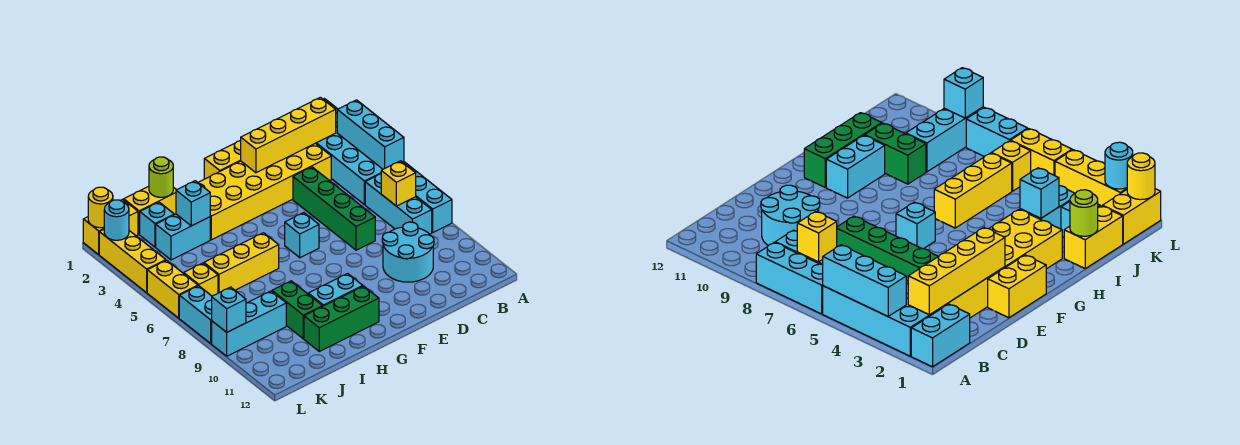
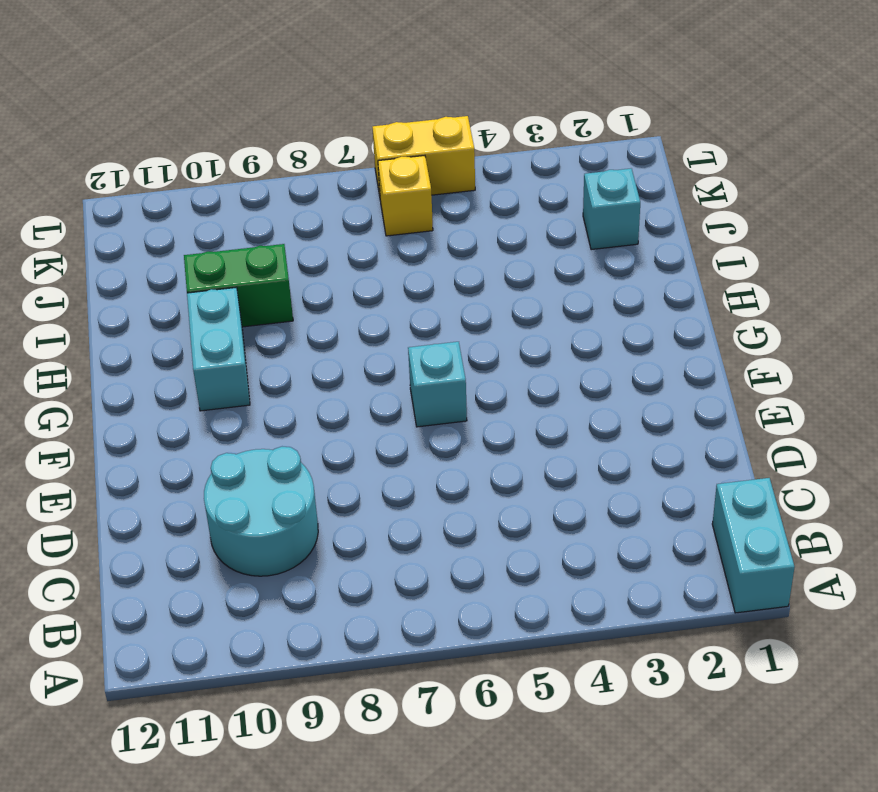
none -> cyan 2x4 brick [316,113,404,205]
none -> cyan 1x3 brick [404,162,452,232]
none -> cyan 1x3 brick [365,174,432,234]
none -> yellow 2x6 brick [198,143,331,240]

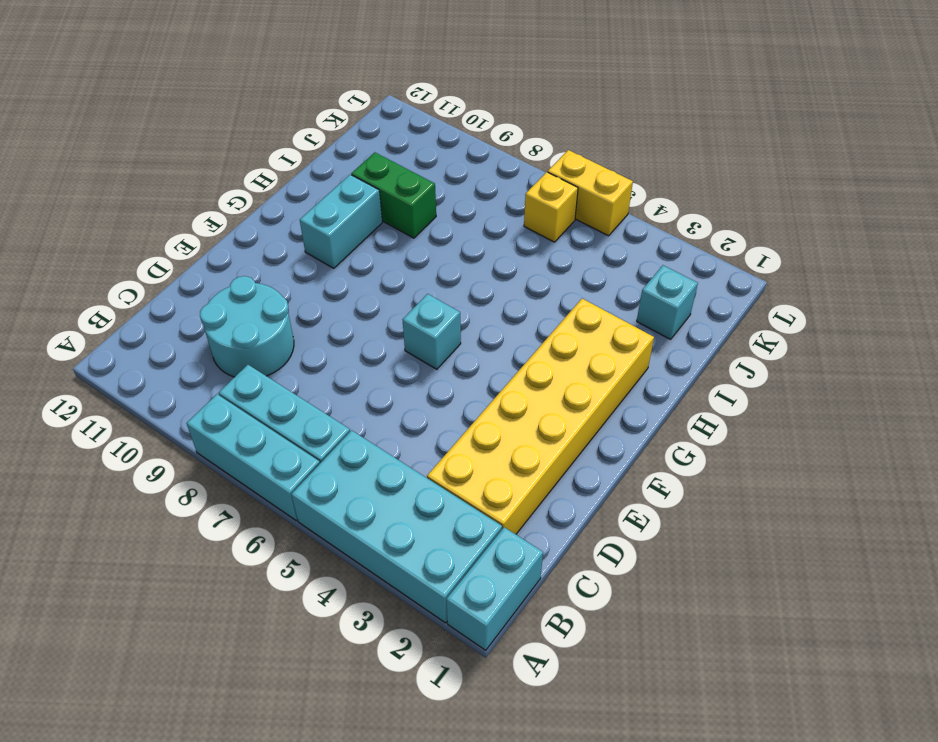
none -> green 1x4 brick [293,167,375,250]
none -> yellow 1x2 brick [204,141,241,179]
none -> green 1x3 brick [304,286,379,351]
none -> yellow 1x3 brick [204,233,279,293]

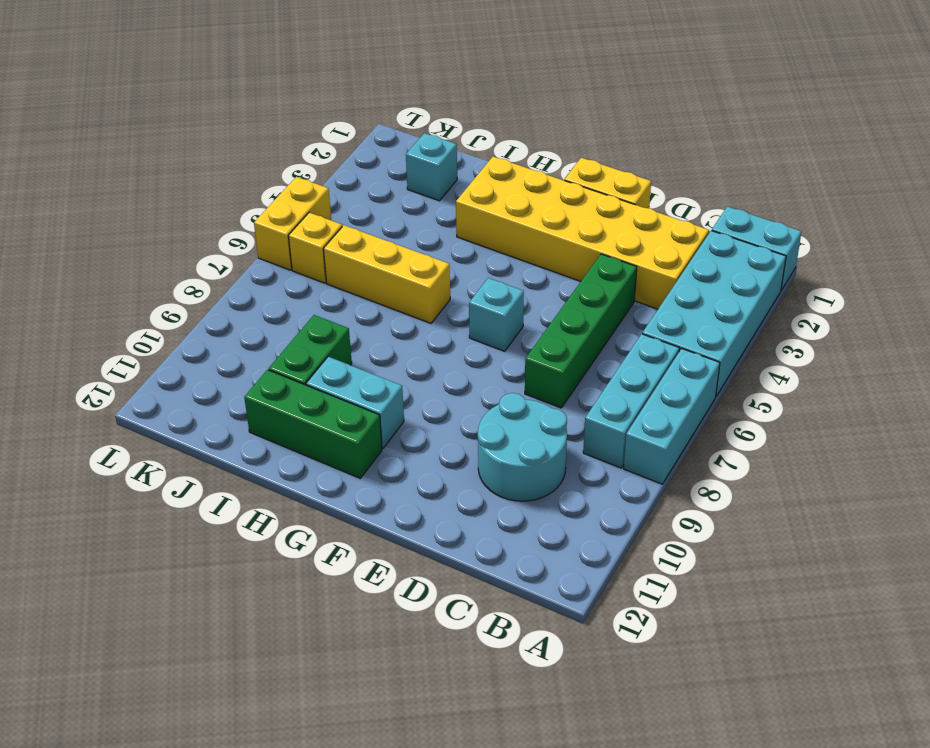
none -> yellow 1x2 brick [124,186,176,234]
none -> cyan 1x2 brick [156,214,210,260]
none -> cyan 1x3 brick [212,291,286,356]
none -> yellow 1x2 brick [83,199,138,254]

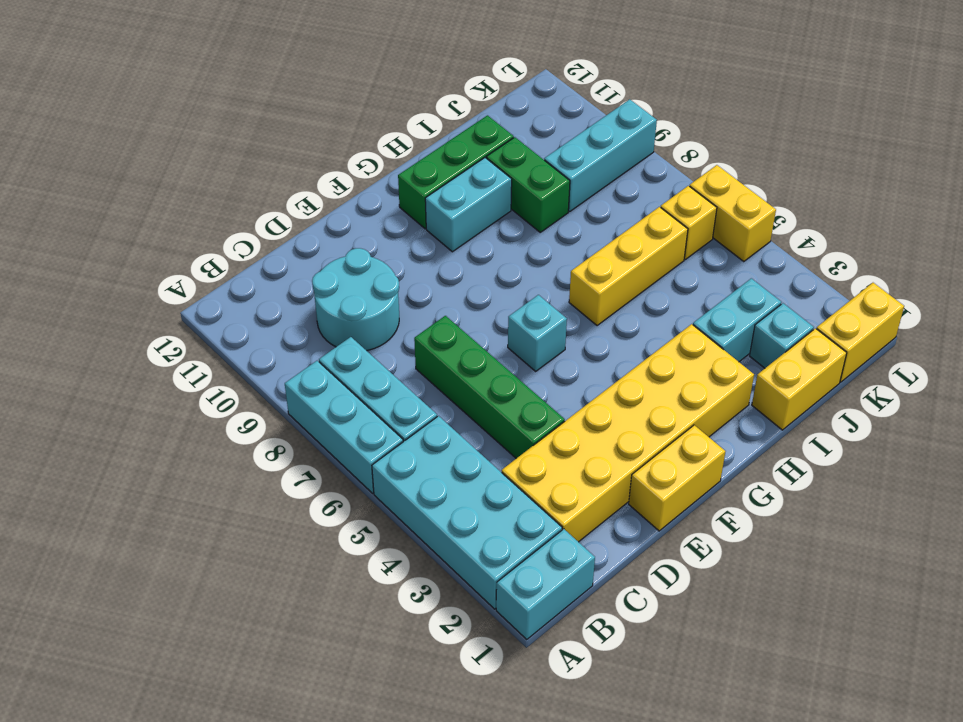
none -> yellow 1x3 brick [99,230,166,293]
none -> cyan 1x2 brick [179,286,212,343]
none -> cyan 1x3 brick [337,100,404,169]
none -> yellow 1x4 brick [240,97,336,173]

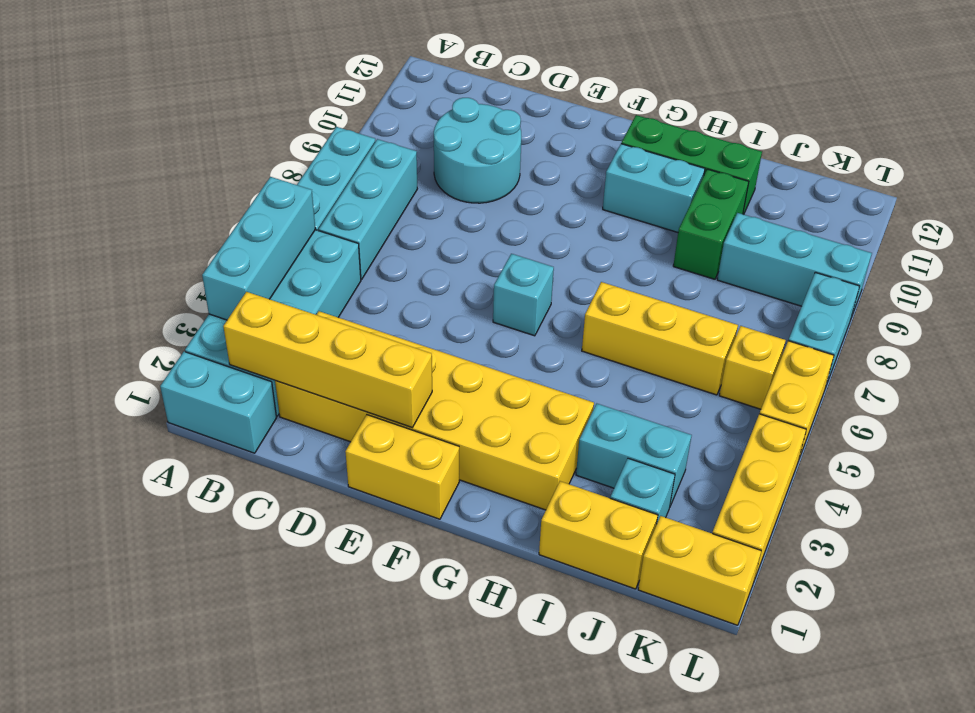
none -> green 1x4 brick [293,167,375,250]
none -> yellow 1x1 brick [381,161,416,206]
none -> lime 1x1 round brick [149,157,173,197]
none -> cyan 1x1 brick [176,181,210,226]

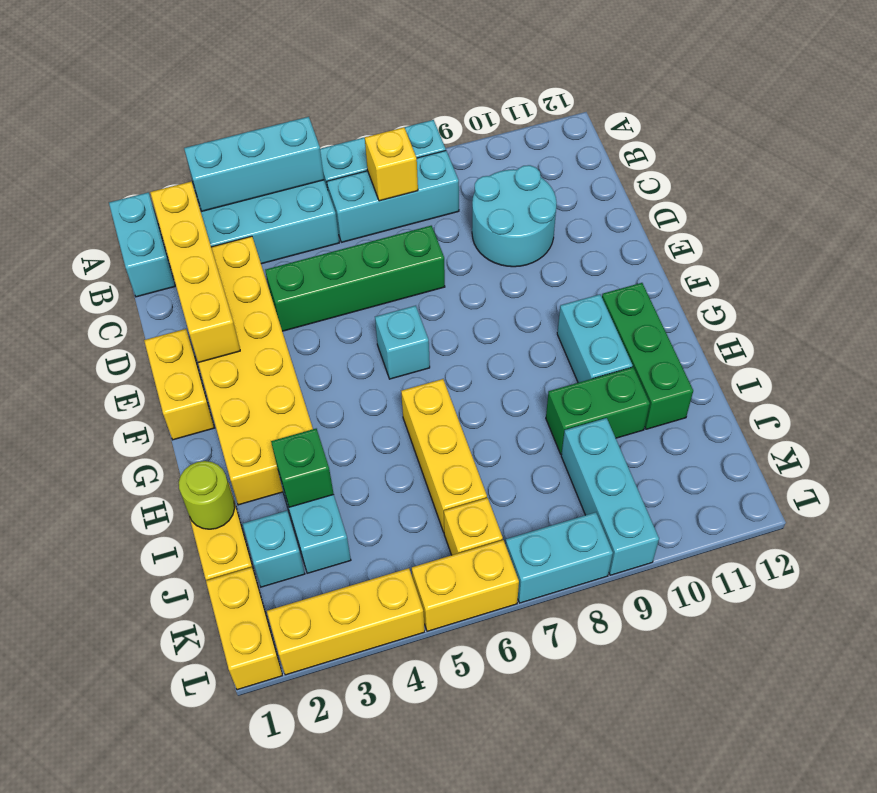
green 1x1 brick [271,429,334,507] -> cyan 1x1 brick [176,181,210,226]
none -> yellow 1x1 round brick [88,187,113,228]
none -> cyan 1x1 round brick [104,200,129,240]
none -> cyan 1x1 brick [212,287,246,332]

